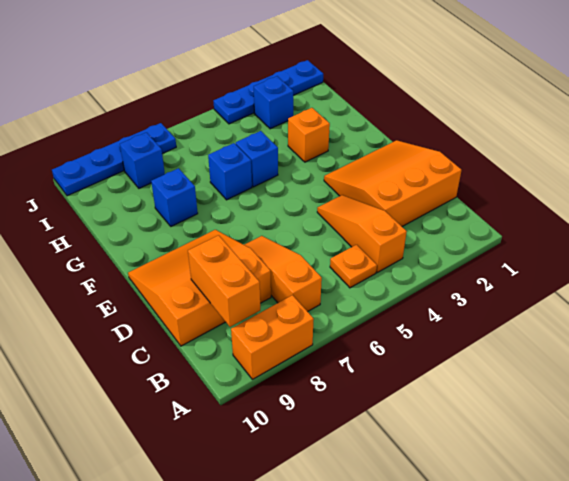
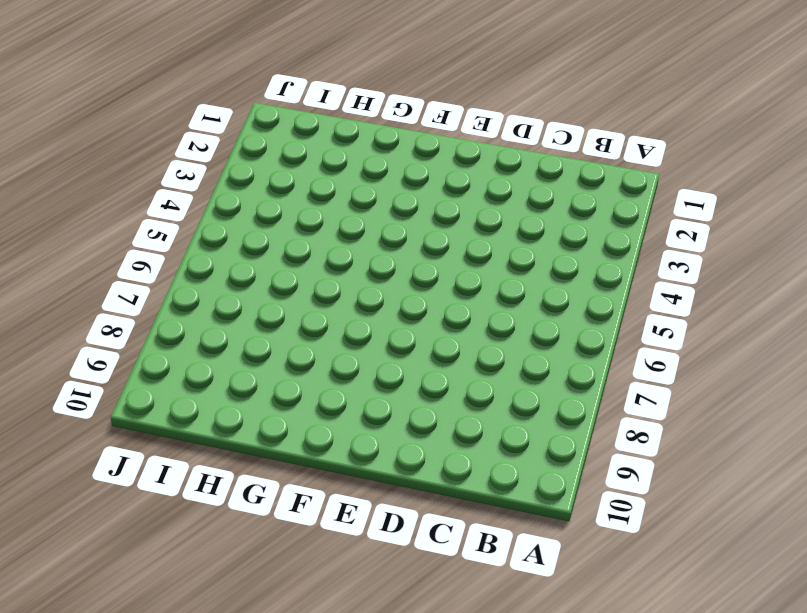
none -> orange 1x2 brick [231,295,314,379]
none -> orange 1x3 slope [317,195,407,272]
none -> orange 1x1 plate [330,245,377,288]

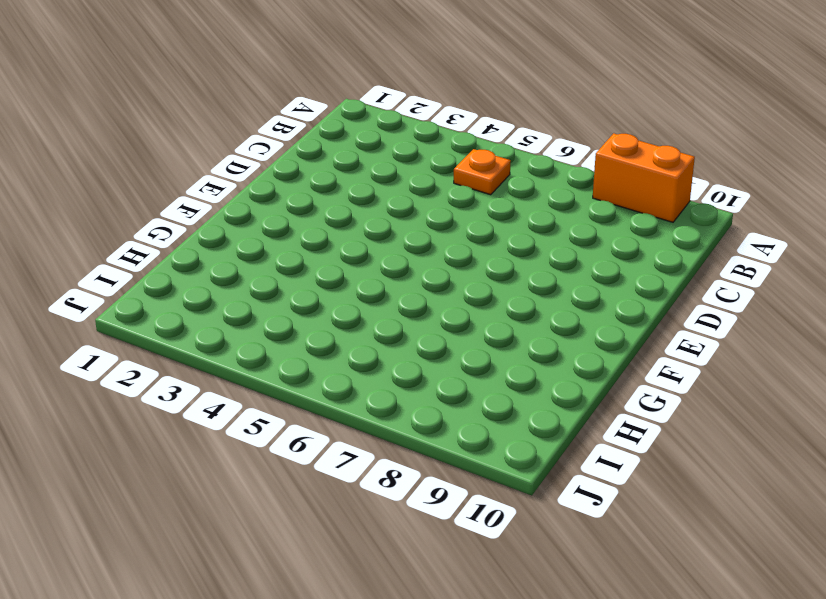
none -> orange 1x3 slope [317,195,407,272]
none -> orange 1x3 slope [244,236,322,312]
none -> orange 3x3 slope [324,140,461,226]

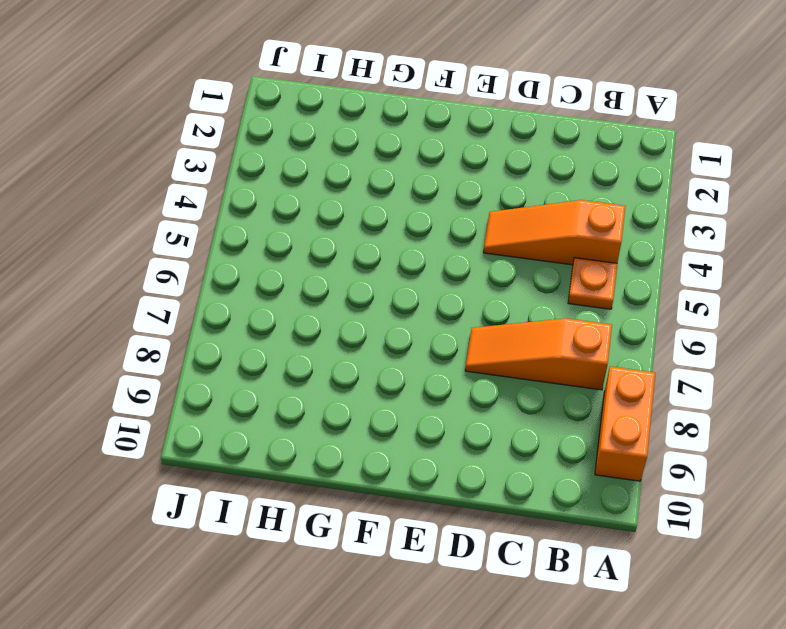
none -> orange 3x3 slope [324,140,461,226]
none -> orange 3x3 slope [128,230,271,346]
none -> orange 1x1 brick [288,108,330,162]

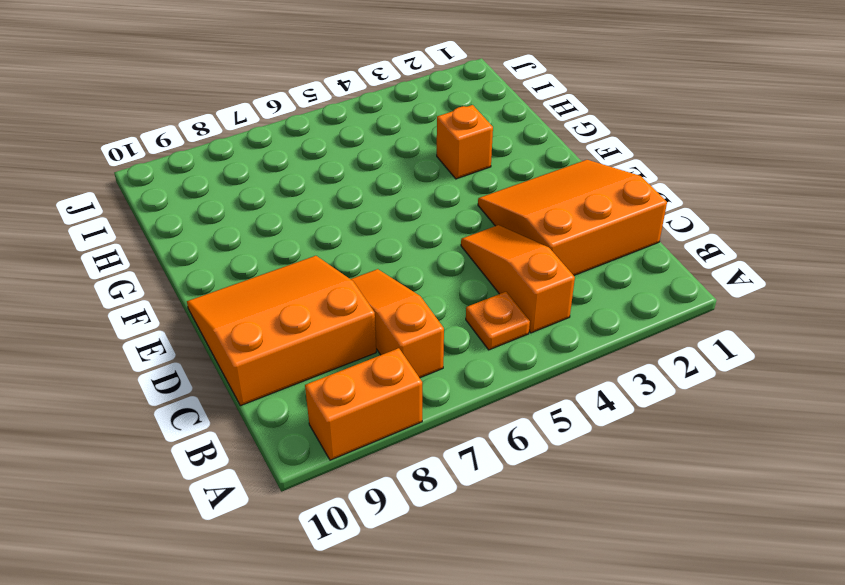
none -> blue 1x1 brick [236,131,278,187]
none -> blue 1x1 brick [208,143,252,200]
none -> blue 1x1 brick [151,168,198,226]

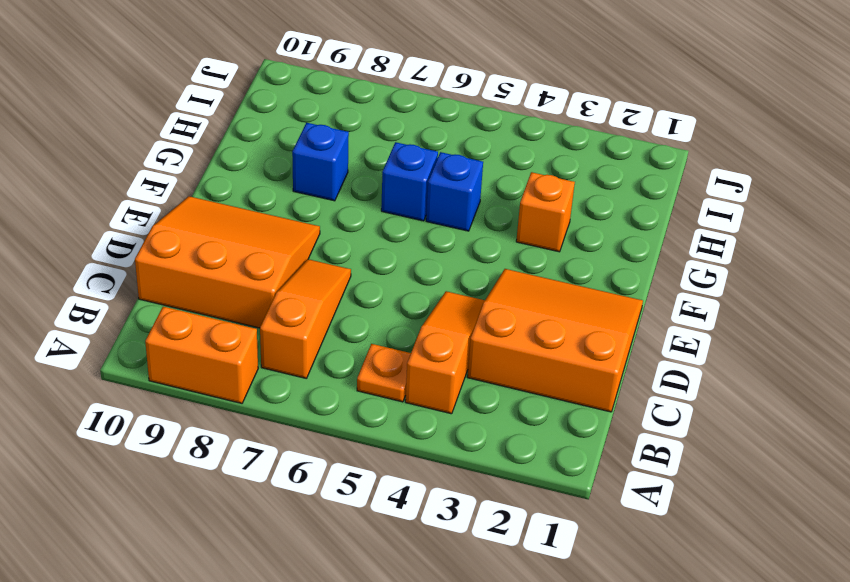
none -> blue 1x1 brick [254,76,293,129]
none -> blue 1x1 brick [120,132,165,188]
none -> blue 1x4 plate [214,60,323,124]

